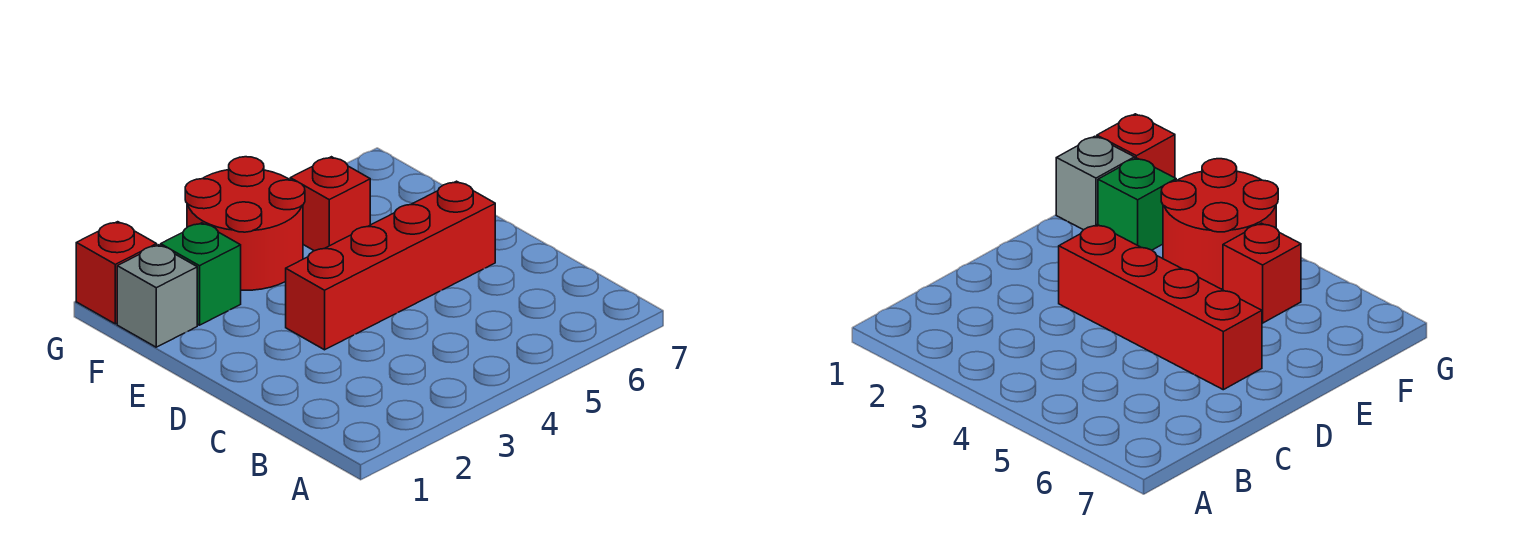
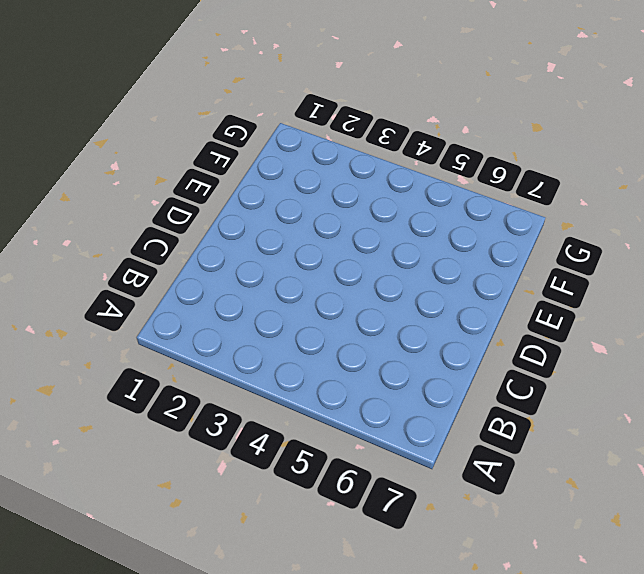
none -> red 1x4 brick [286,181,495,350]
none -> grey 1x1 brick [117,245,197,347]

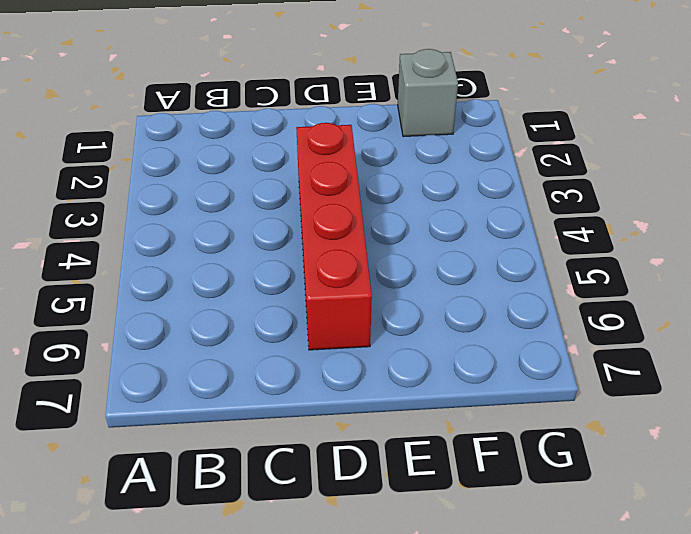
none -> green 1x1 brick [161,223,241,325]
none -> red 2x2 round brick [185,157,305,290]

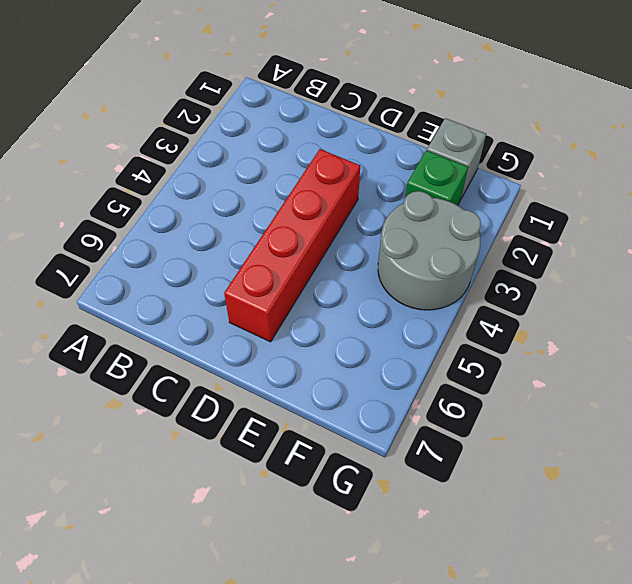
grey 2x2 round brick [378,191,481,310] -> red 2x2 round brick [185,157,305,290]
none -> red 1x1 brick [290,157,370,251]
none -> red 1x1 brick [76,222,157,324]

